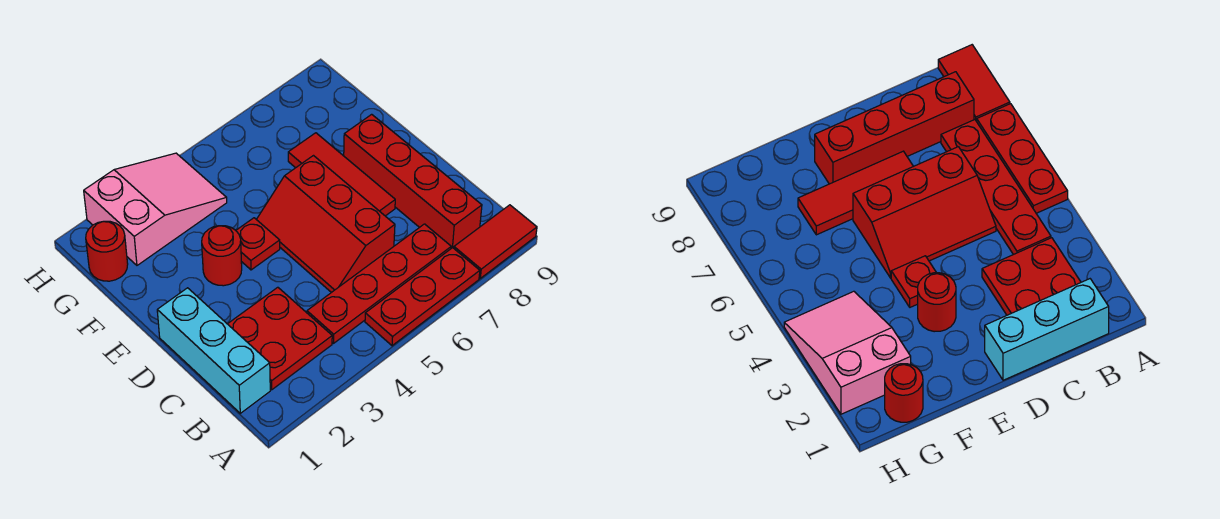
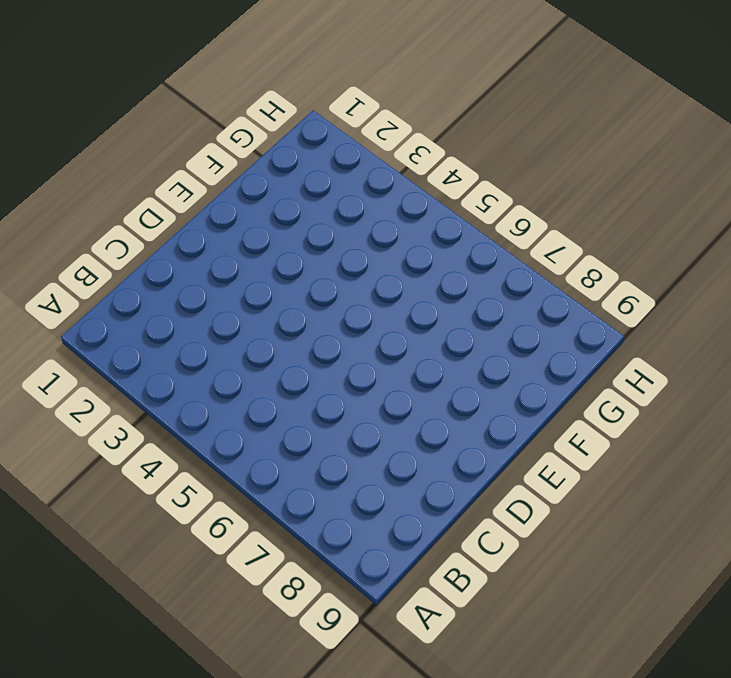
none -> red 1x3 plate [365,248,480,346]
none -> red 1x2 tile [454,205,537,278]
none -> cyan 1x3 brick [157,288,270,413]

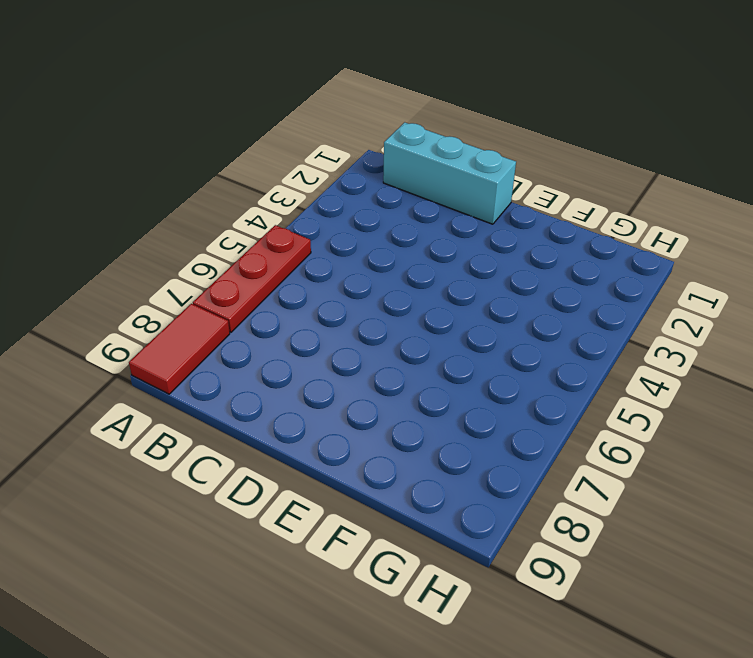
none -> red 2x2 plate [228,287,332,390]
none -> red 1x4 plate [307,224,451,343]
none -> red 1x4 brick [344,114,482,248]

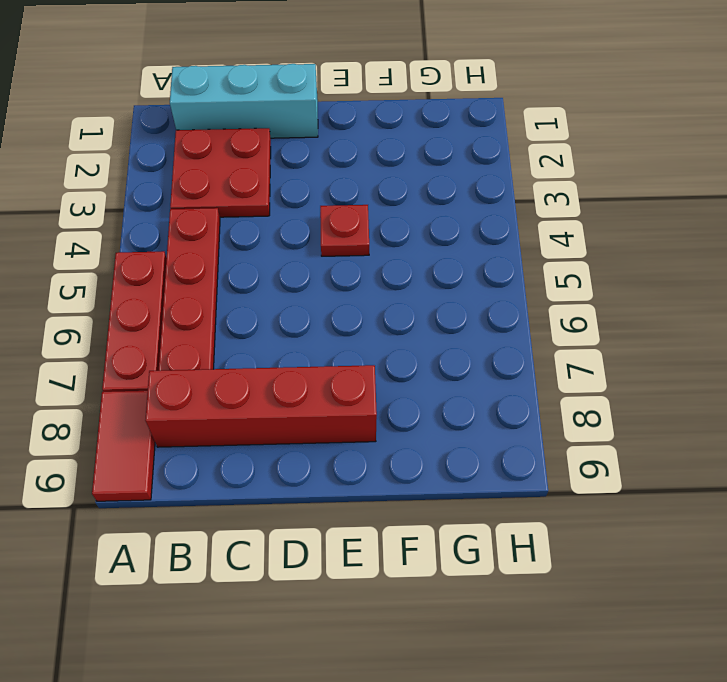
none -> red 2x3 slope [256,156,395,293]
none -> red 1x3 tile [288,133,395,216]
none -> red 1x1 round brick [202,226,242,286]

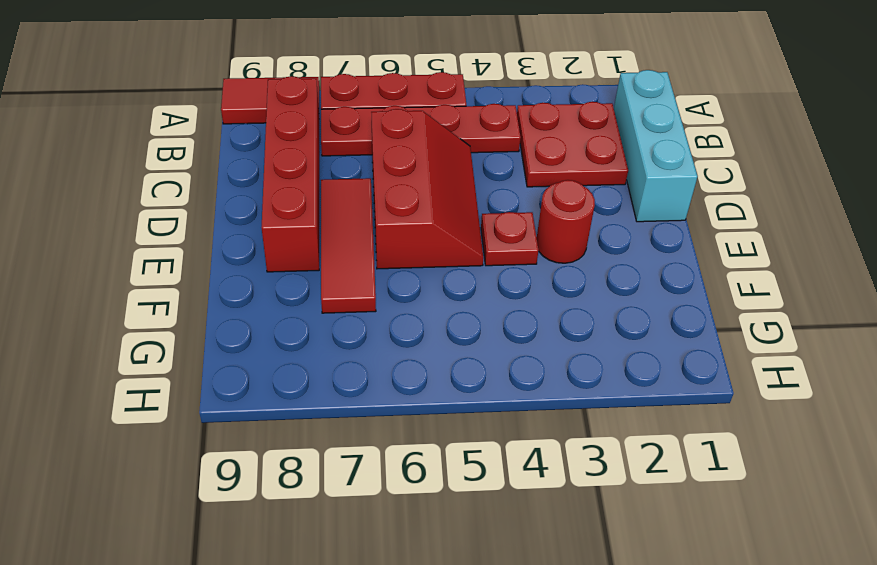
none -> red 1x1 round brick [86,221,128,281]
none -> pink 2x3 slope [84,153,227,265]

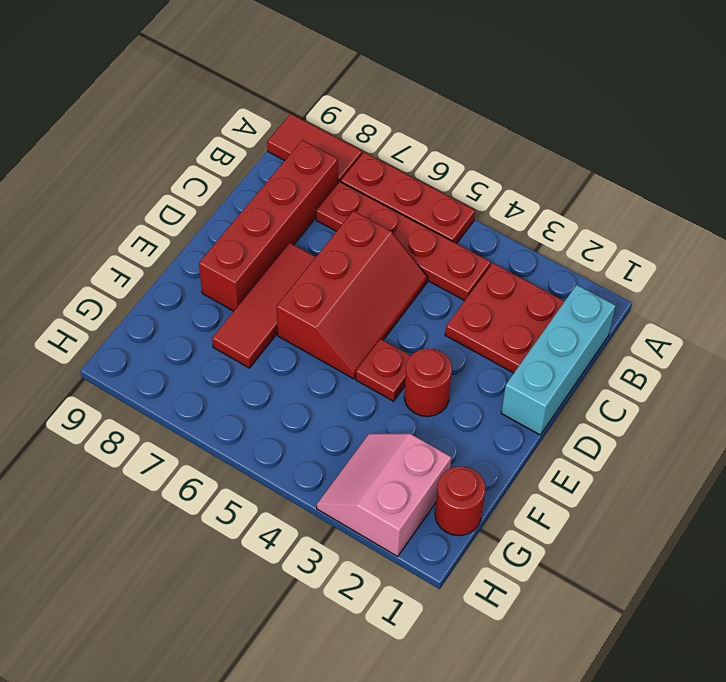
pink 2x2 slope [317,434,452,556] -> pink 2x3 slope [84,153,227,265]

